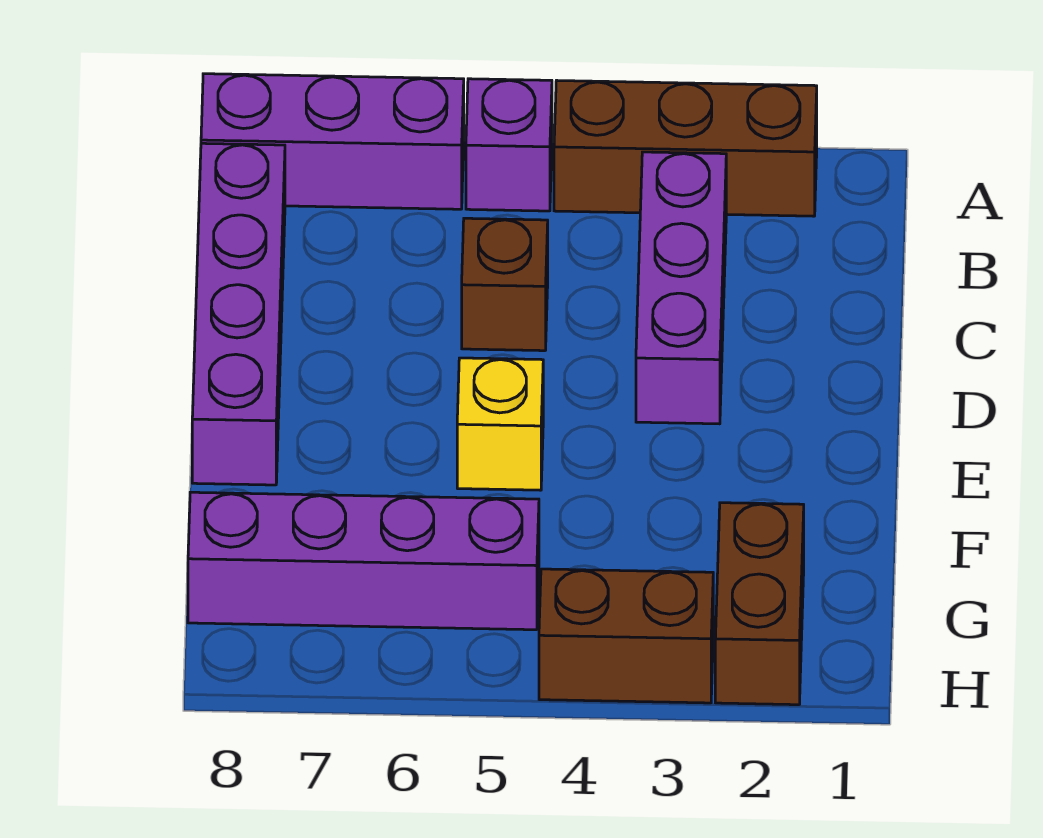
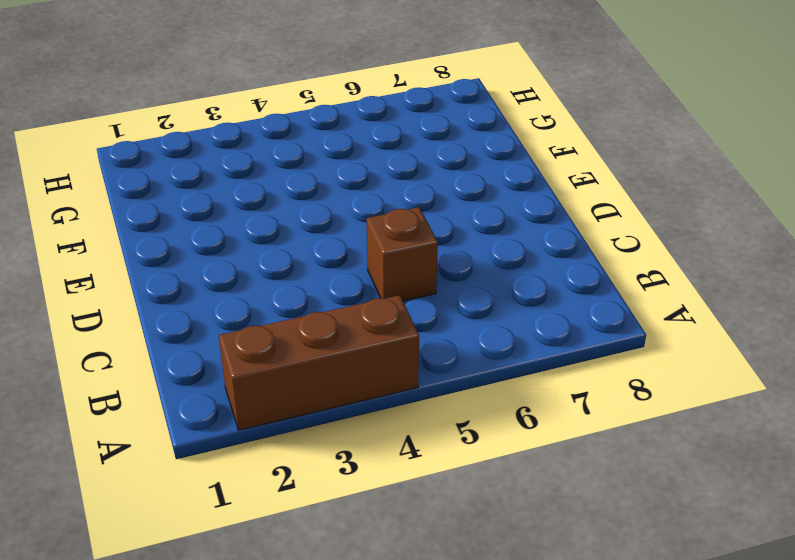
none -> purple 1x1 brick [466,79,552,211]
none -> purple 1x3 brick [201,74,464,209]

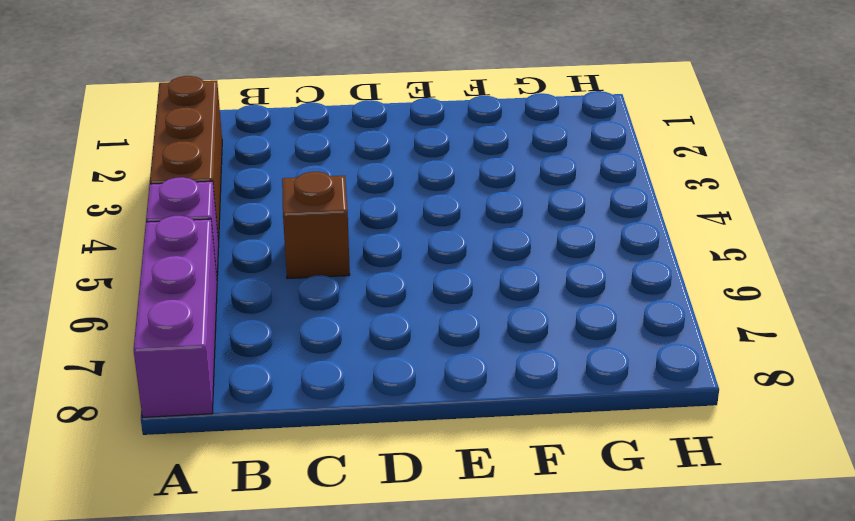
none -> purple 1x3 brick [636,152,726,424]
none -> purple 1x4 brick [192,143,285,485]

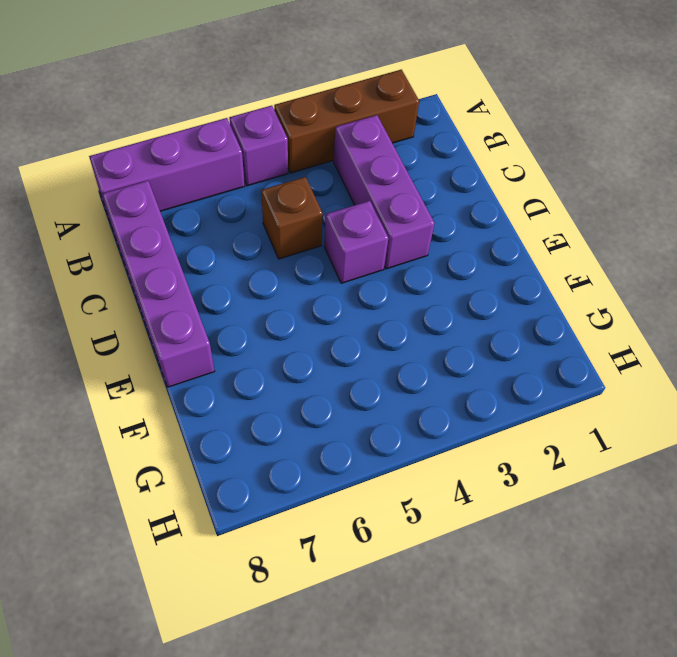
purple 1x1 brick [324,201,388,283] -> none
none -> yellow 1x1 brick [457,358,543,490]
none -> brown 1x2 brick [715,503,804,705]

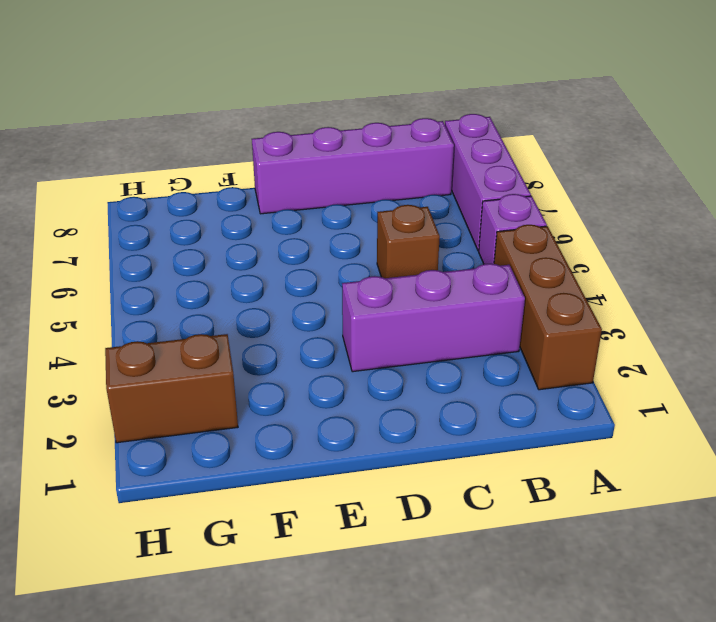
none -> yellow 1x1 brick [457,358,543,490]
none -> purple 1x4 brick [188,492,539,630]

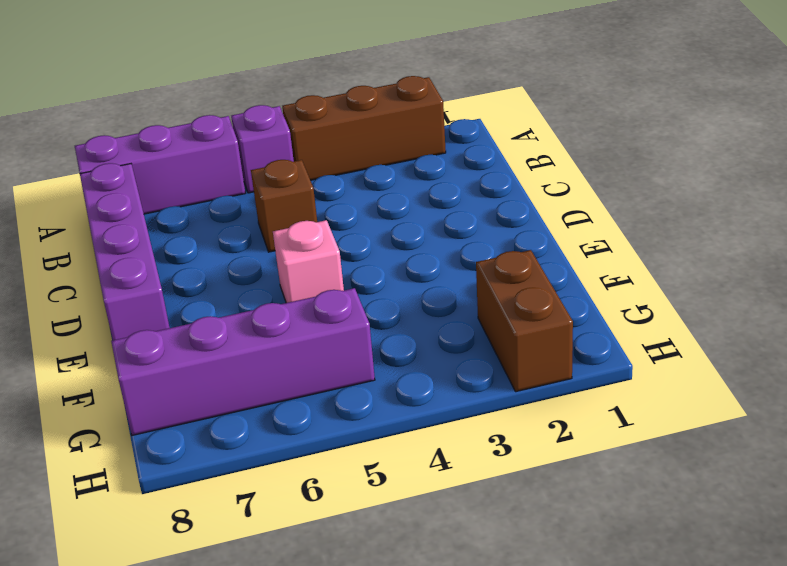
pink 1x1 brick [273,220,344,303] -> yellow 1x1 brick [457,358,543,490]
none -> purple 1x3 brick [636,152,726,424]
none -> brown 1x2 brick [539,569,713,703]

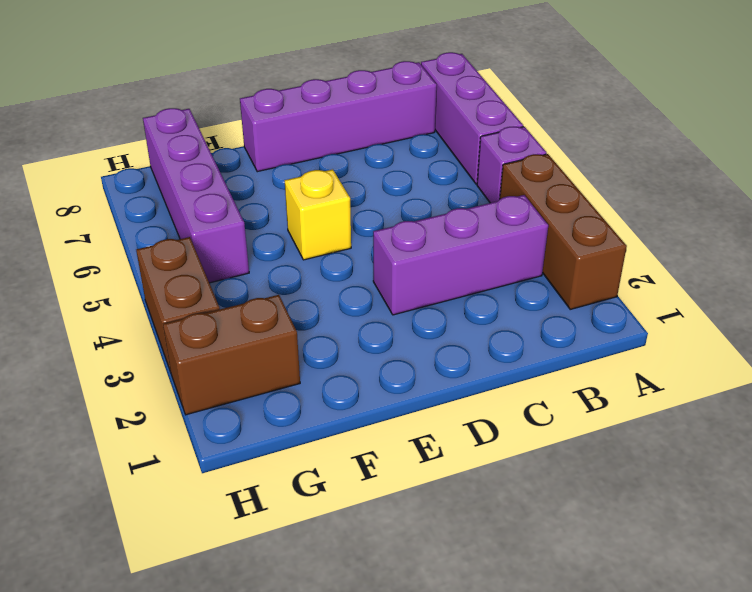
none -> brown 1x1 brick [462,218,548,351]

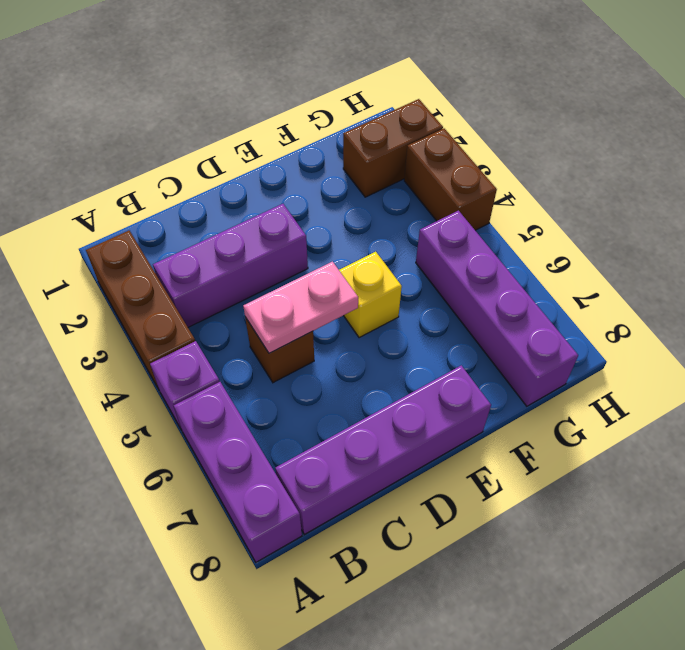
pink 1x2 plate [243,261,358,353] -> none

